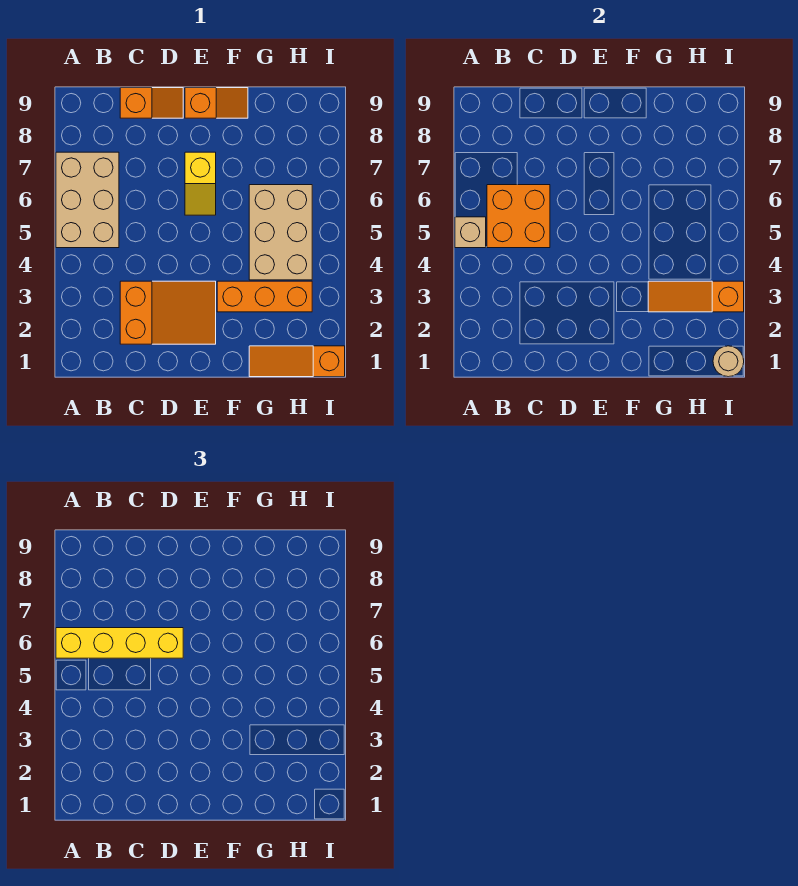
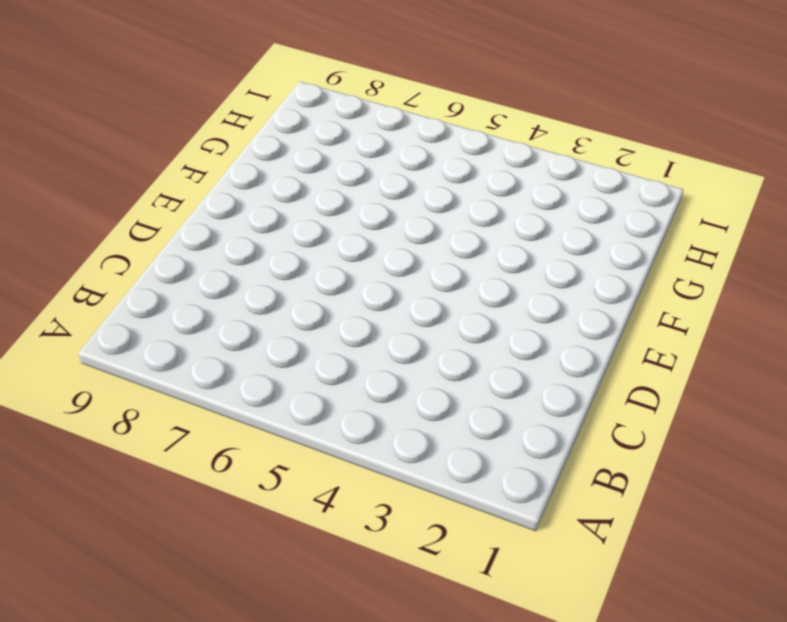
none -> tan 2x3 brick [56,152,119,248]
none -> orange 2x3 slope [120,281,216,344]
none -> orange 1x2 slope [120,88,183,118]

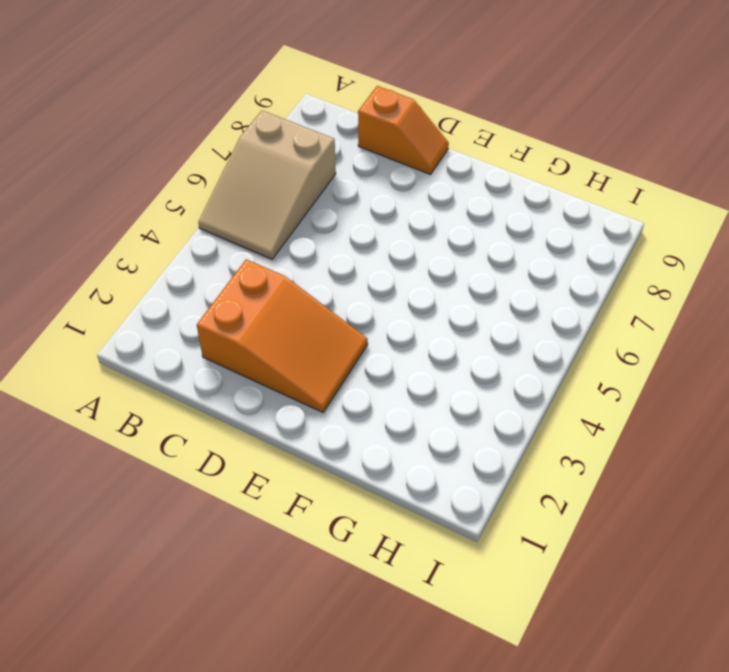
tan 2x3 slope [198,110,336,259] -> tan 2x3 brick [56,152,119,248]
none -> yellow 1x2 slope [185,152,216,215]
none -> orange 1x2 slope [185,88,248,118]
none -> orange 1x3 brick [217,281,312,312]

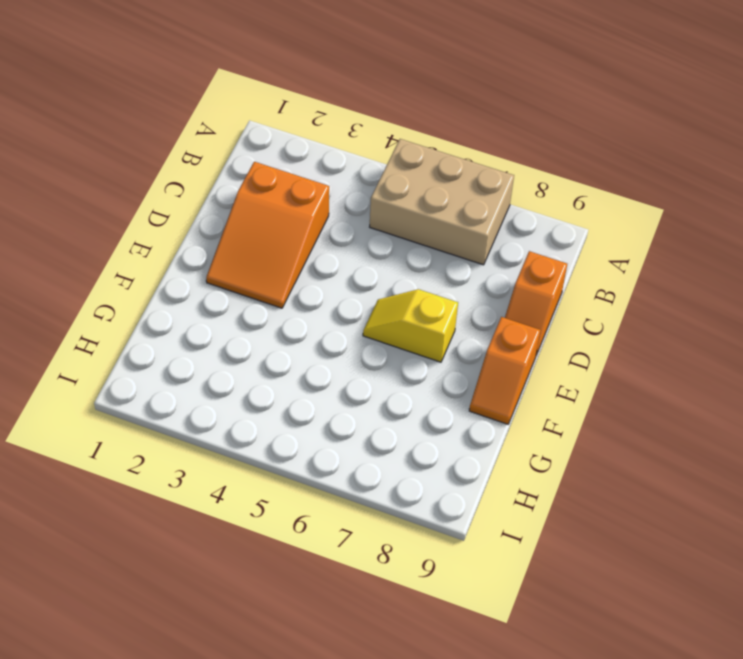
none -> orange 1x3 brick [217,281,312,312]
none -> orange 1x3 slope [249,346,345,377]
none -> tan 2x3 brick [249,185,312,280]

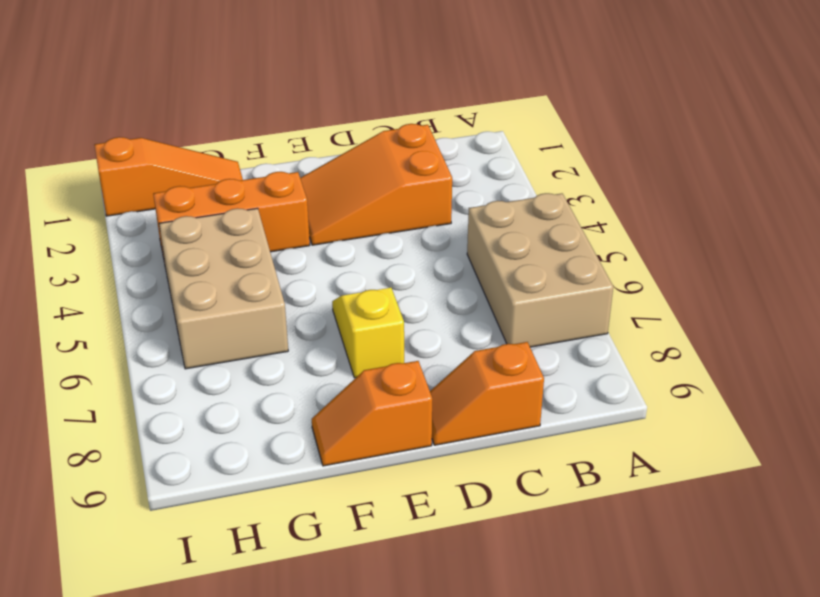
none -> tan 1x1 brick [455,217,486,248]
none -> orange 2x2 brick [487,185,550,248]
none -> orange 1x3 slope [648,281,744,312]

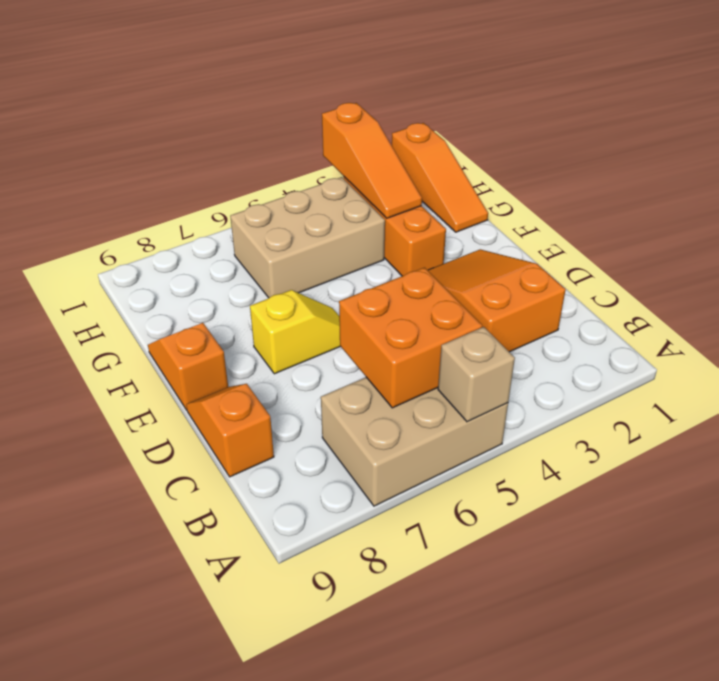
none -> tan 1x1 round brick [713,346,744,377]
none -> yellow 1x4 brick [56,628,183,658]

